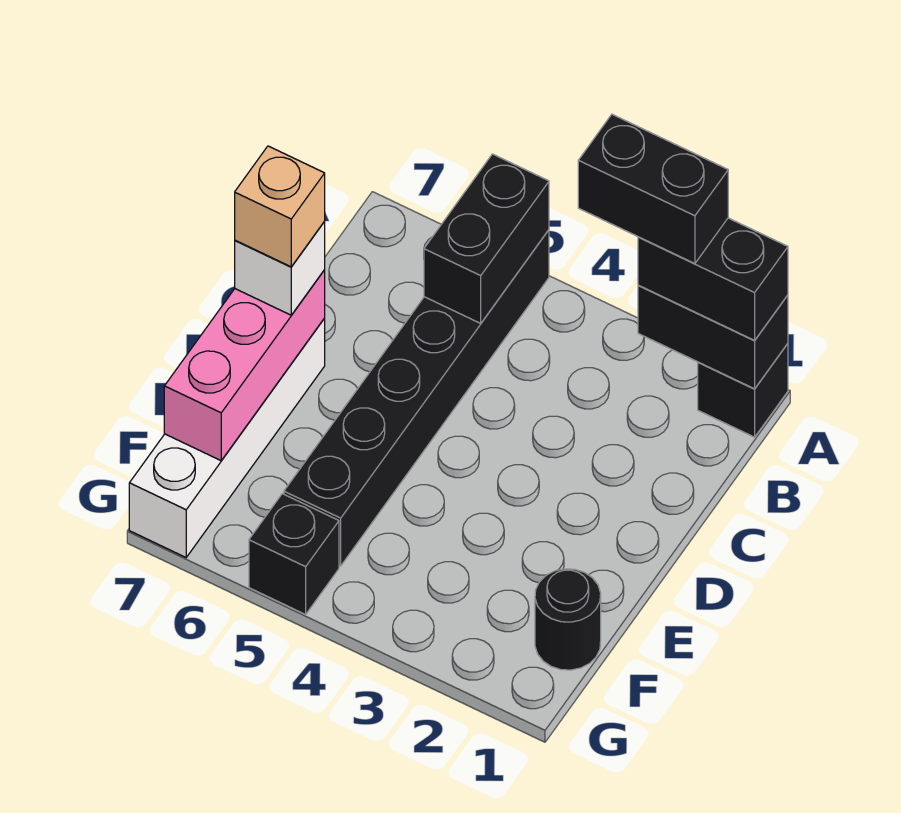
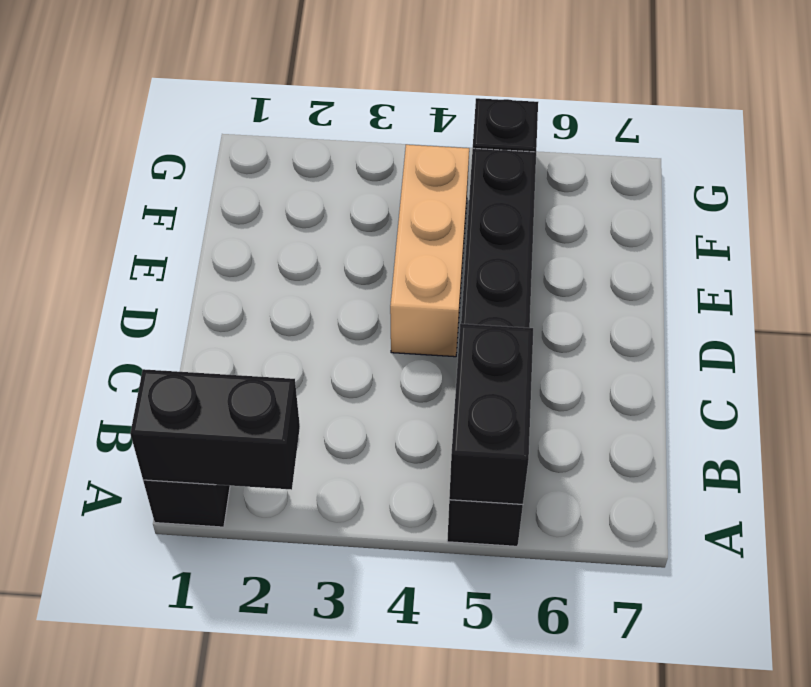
tan 1x3 brick [390,145,469,357] -> none
none -> white 1x4 brick [129,318,325,557]
none -> black 1x1 round brick [535,569,601,670]
none -> pink 1x3 brick [164,270,325,461]

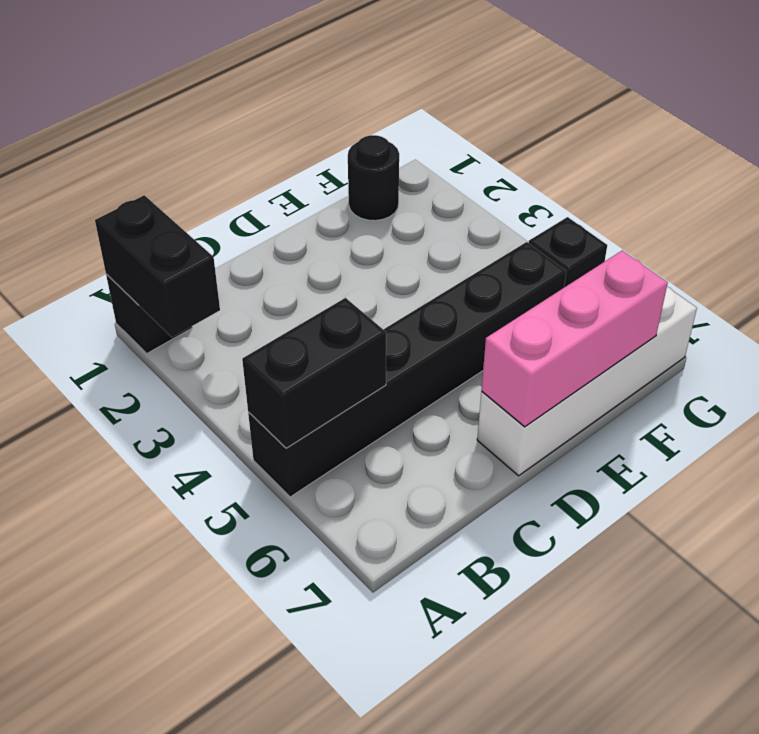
none -> black 1x2 brick [638,218,788,340]
none -> white 1x1 brick [235,222,325,315]
none -> black 1x2 brick [578,114,728,264]

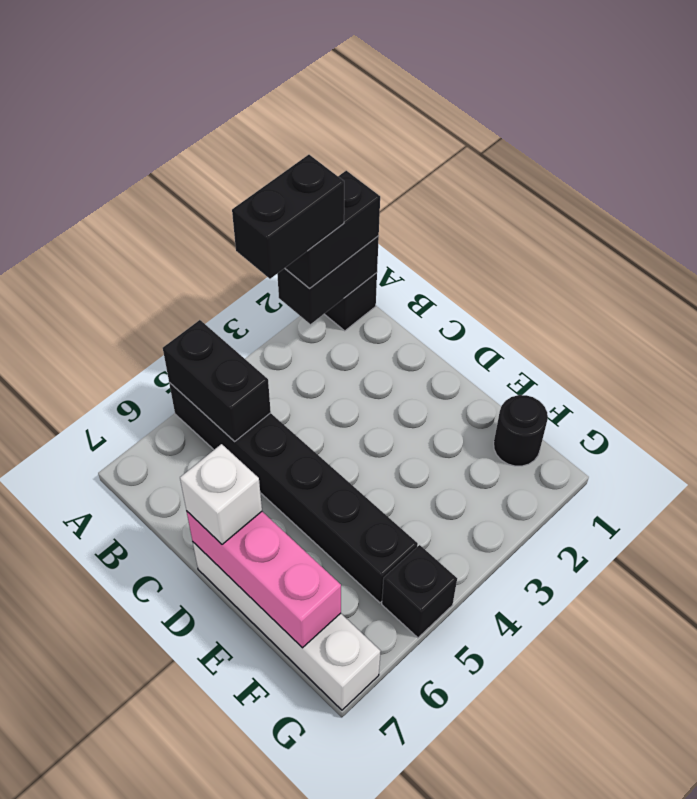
none -> tan 1x1 brick [235,146,325,267]

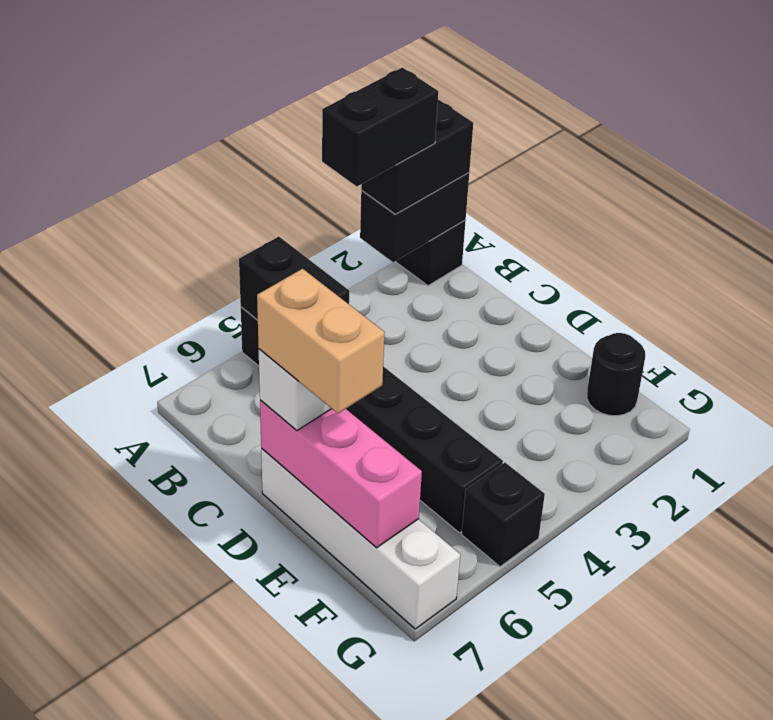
tan 1x2 brick [257,269,385,413] -> tan 1x1 brick [235,146,325,267]

